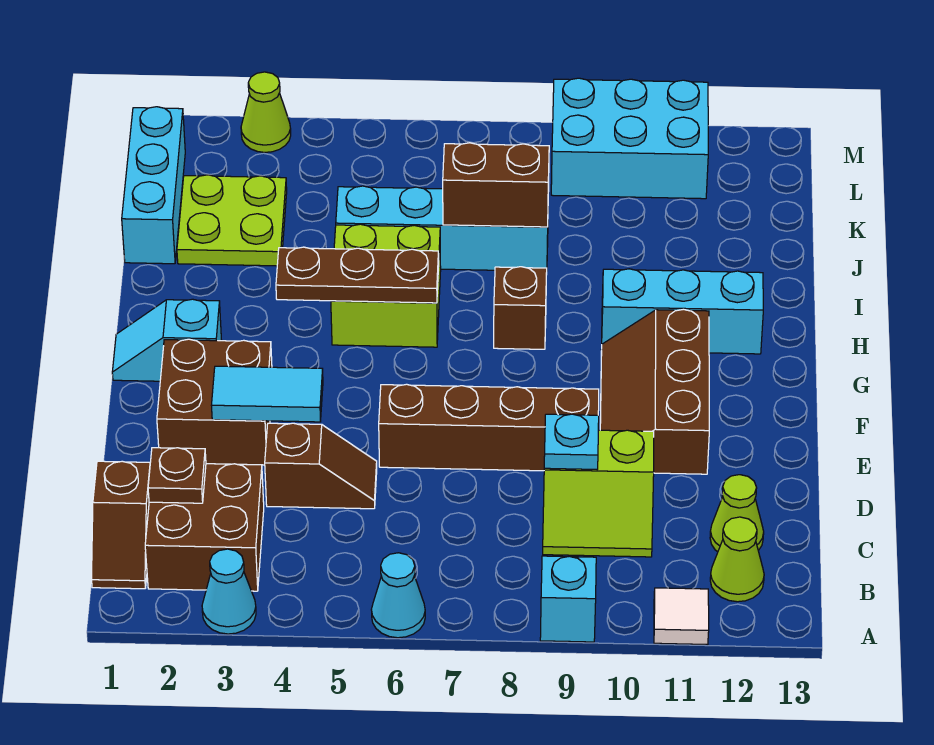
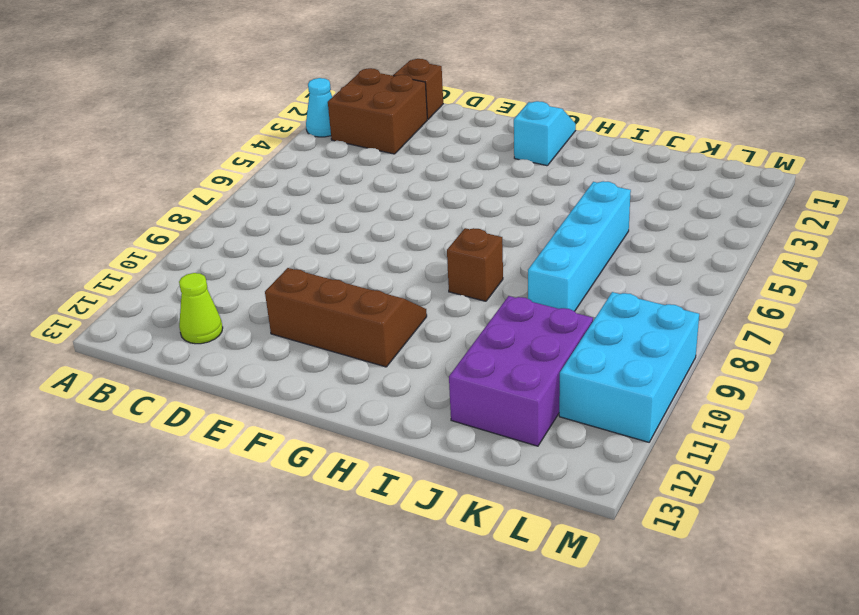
purple 2x3 brick [449,296,593,446] -> none
none -> cyan 1x1 cone [371,553,425,638]
none -> cyan 1x1 brick [540,556,596,642]
none -> white 1x1 tile [654,588,709,645]

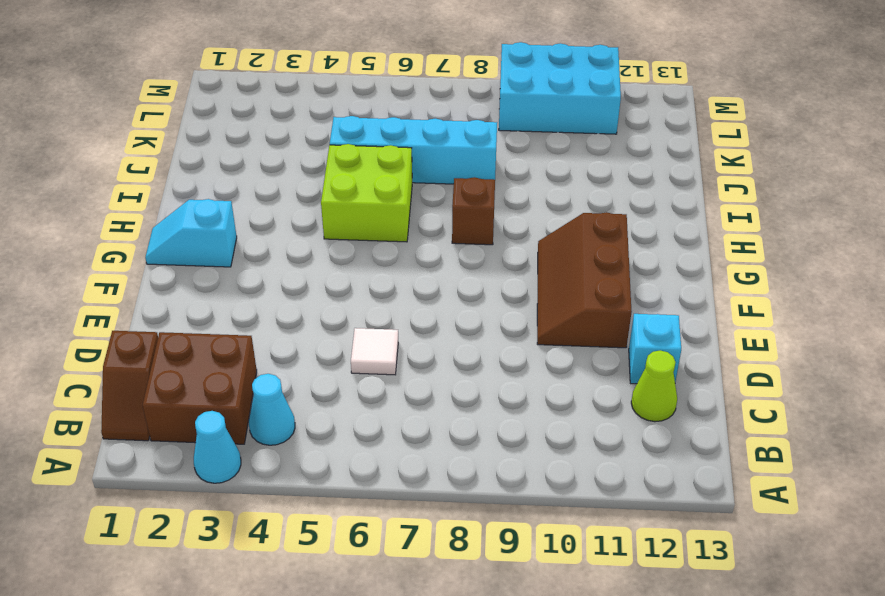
cyan 1x1 cone [249,374,295,445] -> cyan 1x1 cone moved to [371,553,425,638]
white 1x1 tile [351,328,398,375] -> white 1x1 tile moved to [654,588,709,645]
cyan 1x1 brick [629,314,681,384] -> cyan 1x1 brick moved to [540,556,596,642]
none -> lime 1x1 cone [710,517,764,602]
none -> lime 2x2 slope [543,430,654,557]
none -> brown 1x2 slope [265,423,377,509]

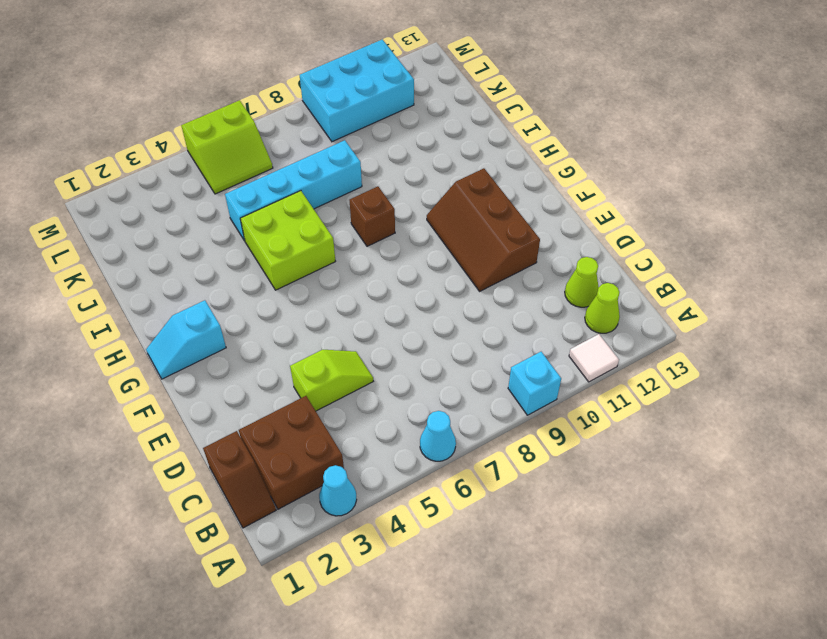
lime 1x2 slope [290,350,373,411] -> brown 1x2 slope [265,423,377,509]
lime 2x2 slope [181,100,273,194] -> lime 2x2 slope moved to [543,430,654,557]
none -> brown 2x2 brick [157,339,272,465]
none -> brown 1x4 brick [379,384,599,471]
none -> cyan 1x3 brick [602,269,763,354]

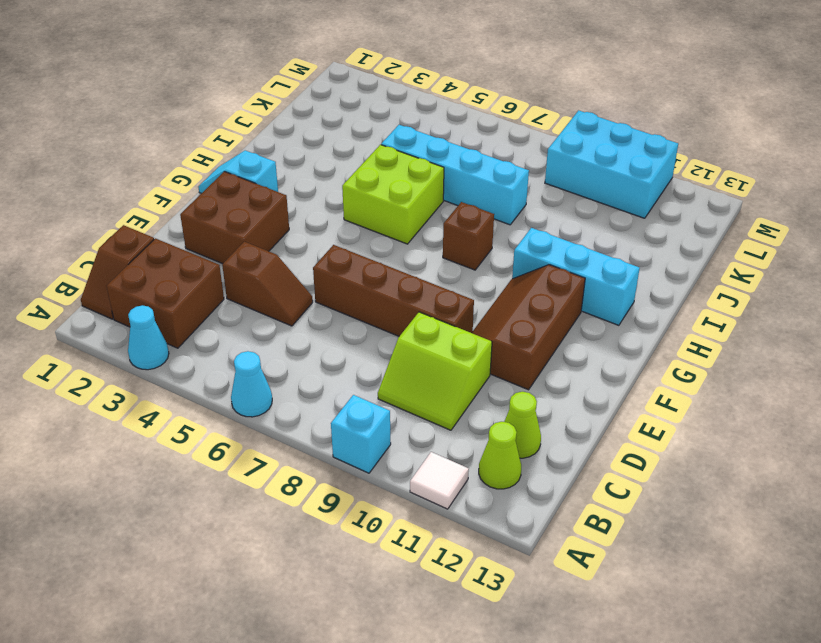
none -> cyan 1x3 brick [122,107,185,264]
none -> lime 2x2 plate [177,175,287,266]
none -> lime 1x1 cone [241,72,291,152]

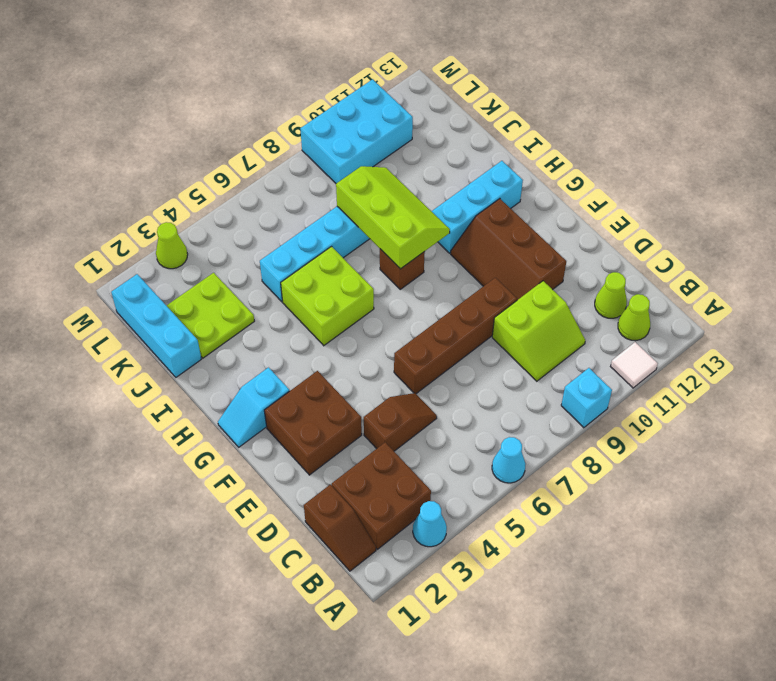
lime 2x3 slope [336,166,450,269] -> brown 1x2 brick [443,143,549,227]
none -> brown 1x1 plate [148,448,206,503]
none -> cyan 1x1 plate [544,414,599,469]
none -> cyan 1x2 tile [212,366,323,422]

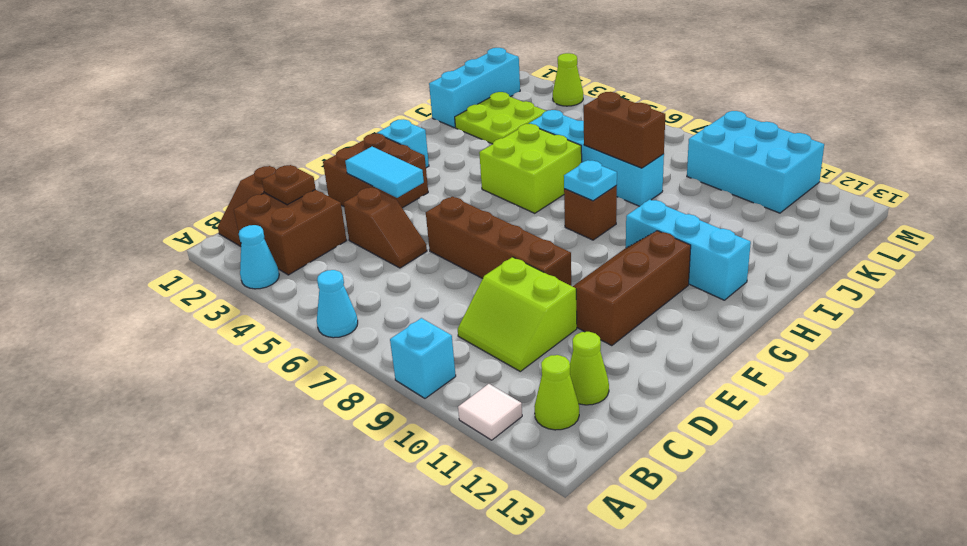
cyan 1x1 plate [564,160,617,201] -> cyan 1x1 plate moved to [544,414,599,469]
none -> brown 1x3 plate [276,247,439,303]

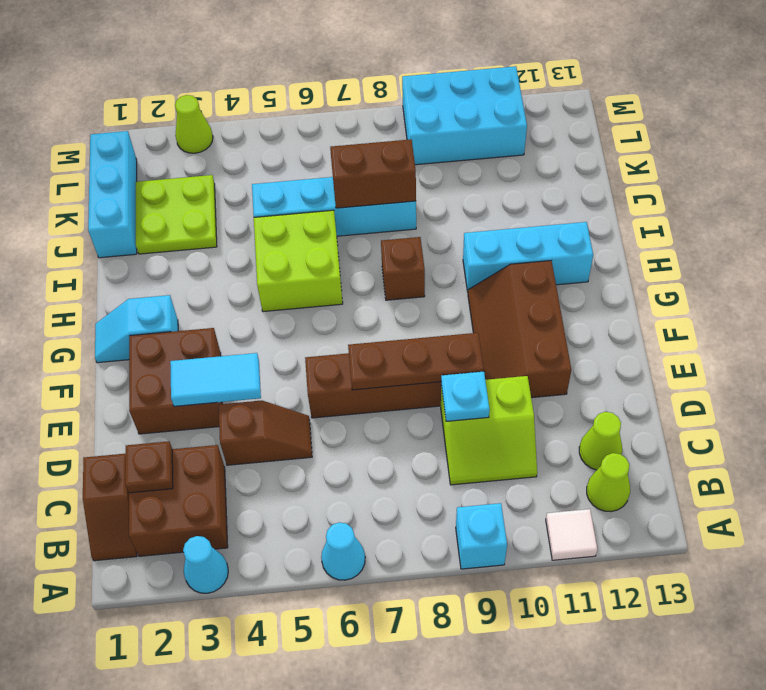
brown 1x3 plate [348,333,484,390] -> brown 1x3 plate moved to [276,247,439,303]

